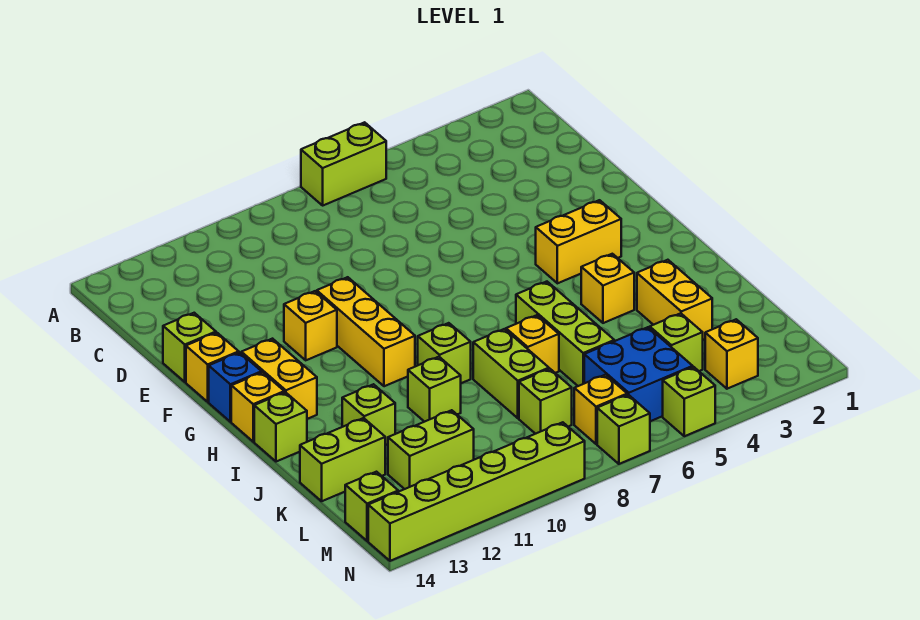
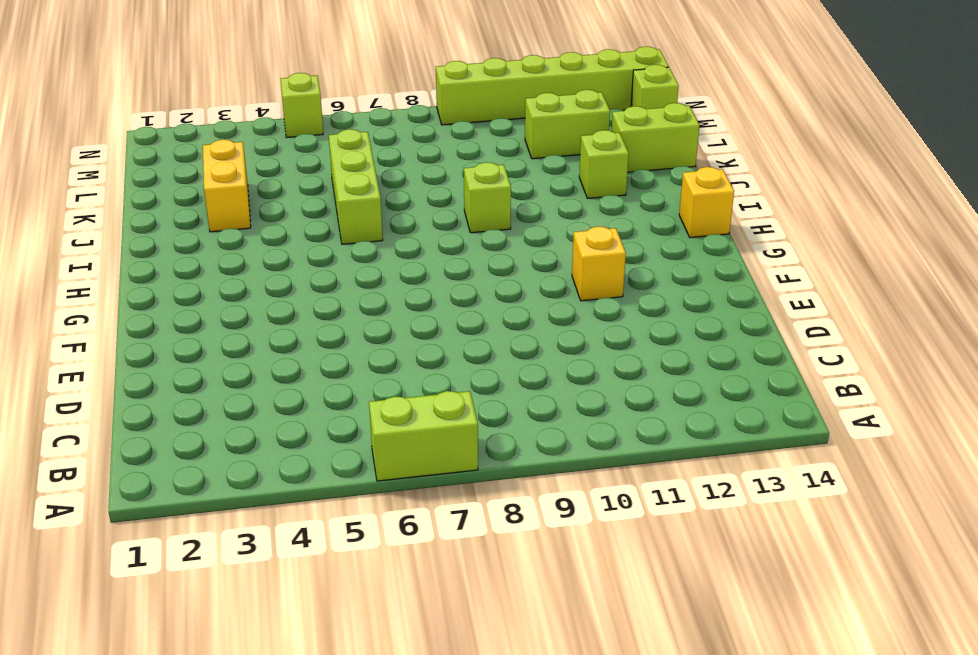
none -> lime 1x1 brick [163,313,216,382]
none -> yellow 1x3 brick [317,277,415,386]
none -> yellow 1x1 brick [186,333,239,402]

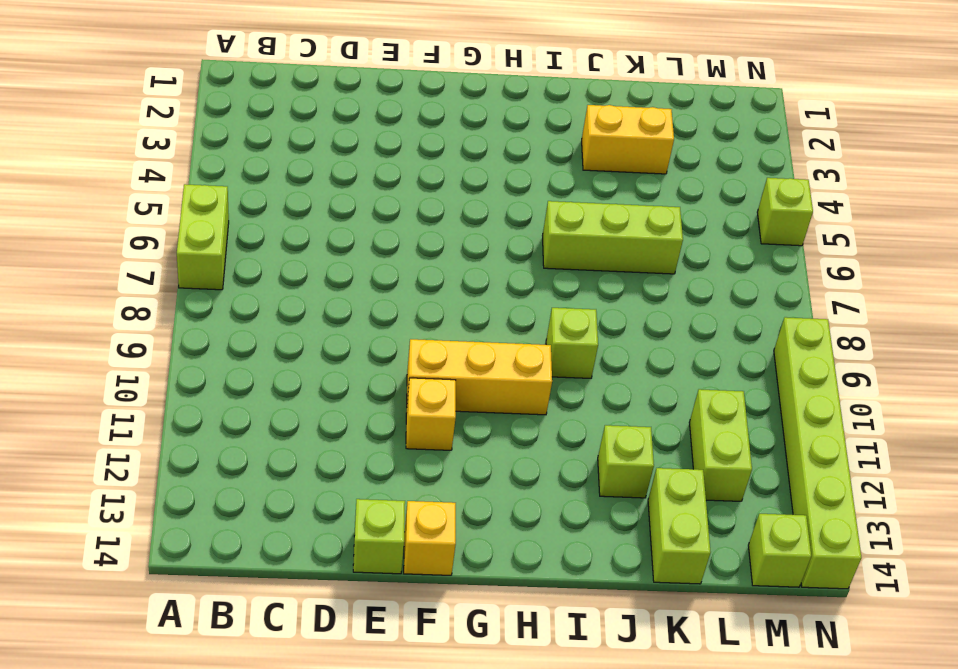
none -> yellow 1x2 brick [536,200,621,283]
none -> yellow 1x2 brick [241,339,317,419]
none -> blue 1x1 brick [209,352,262,422]

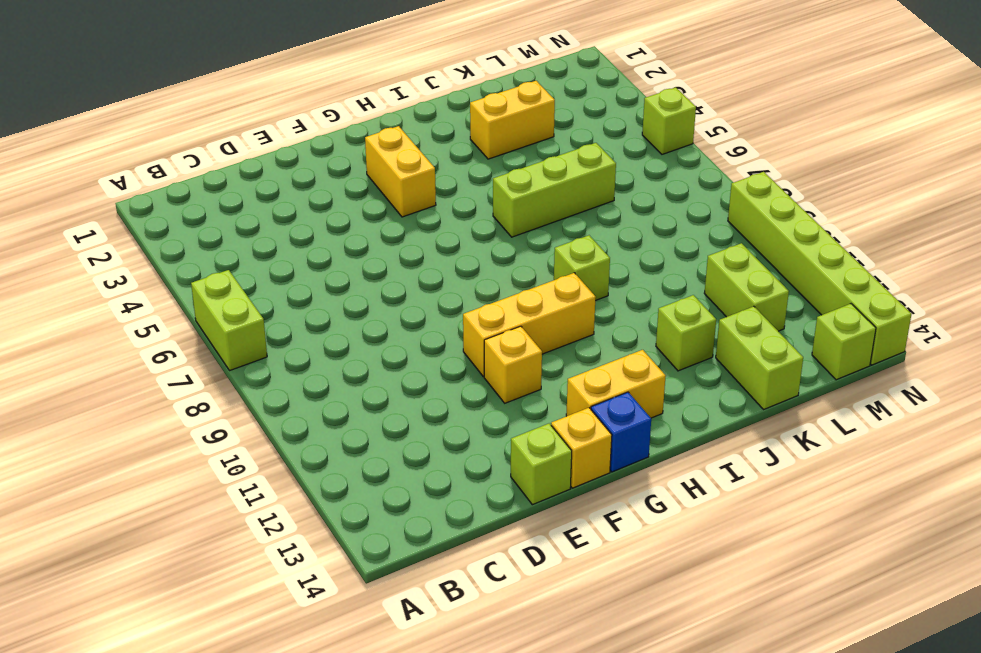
none -> yellow 1x1 brick [231,372,284,442]
none -> yellow 1x1 brick [581,254,634,323]
none -> lime 1x1 brick [254,392,307,462]

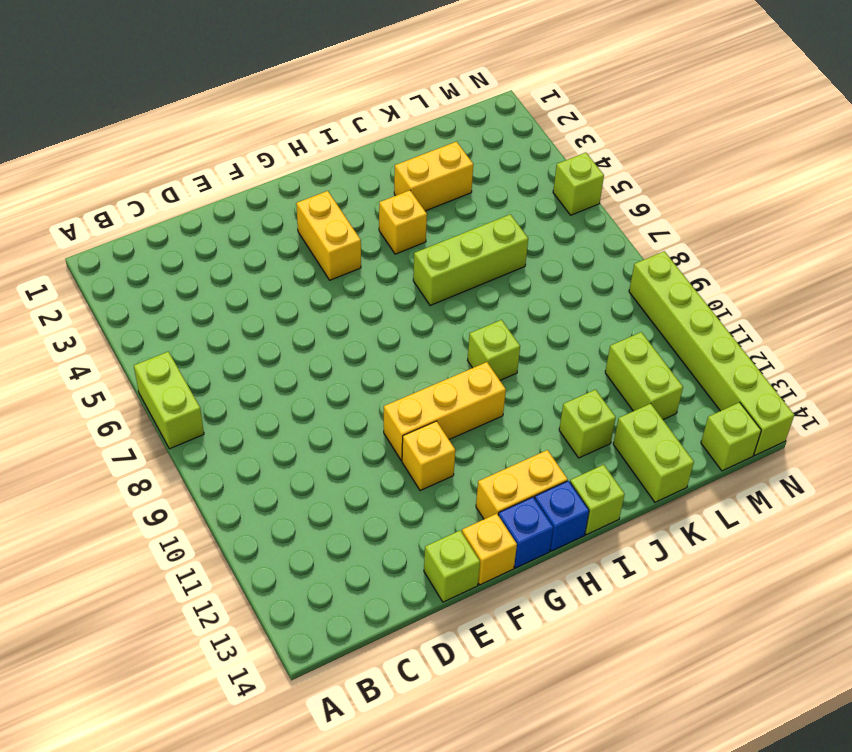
blue 1x1 brick [534,481,589,551] -> yellow 1x1 brick [231,372,284,442]
none -> yellow 1x1 brick [506,315,559,373]
none -> lime 1x2 brick [473,329,549,418]
none -> lime 1x1 brick [408,357,461,422]

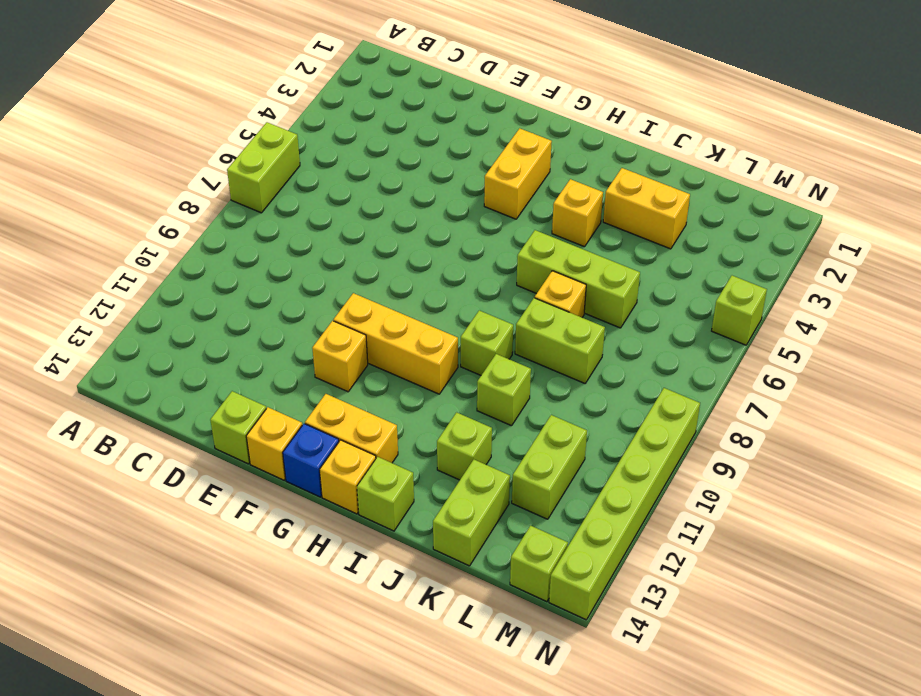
none -> lime 1x1 brick [650,313,703,371]
none -> blue 2x2 brick [584,327,693,421]
none -> lime 1x1 brick [519,369,572,434]

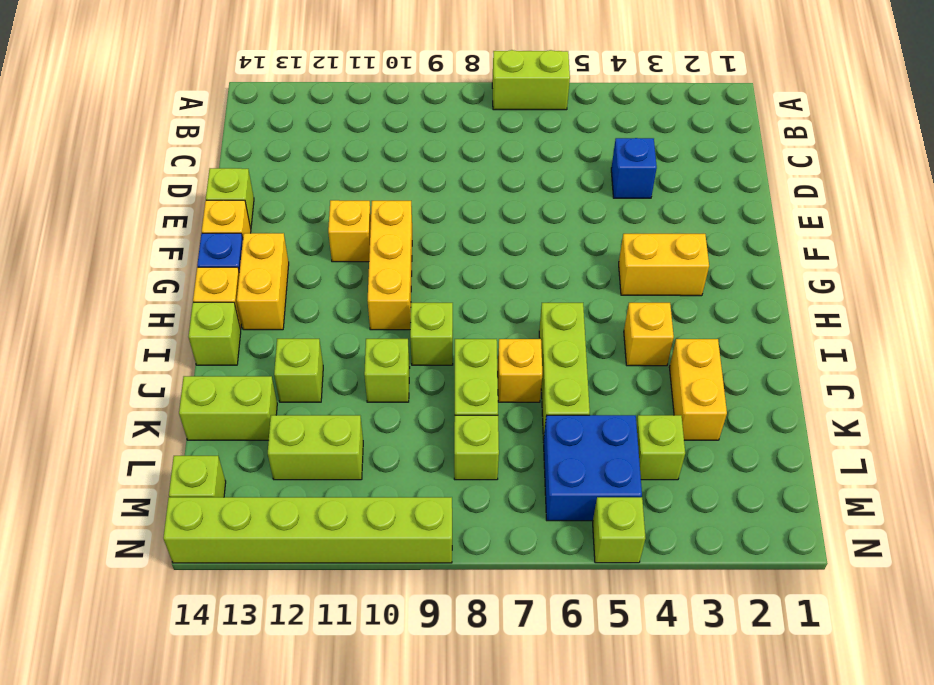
blue 1x1 brick [611,138,657,198] -> none
none -> yellow 1x1 brick [705,319,758,389]
none -> yellow 1x1 brick [574,375,627,444]
none -> lime 1x1 brick [597,395,650,464]

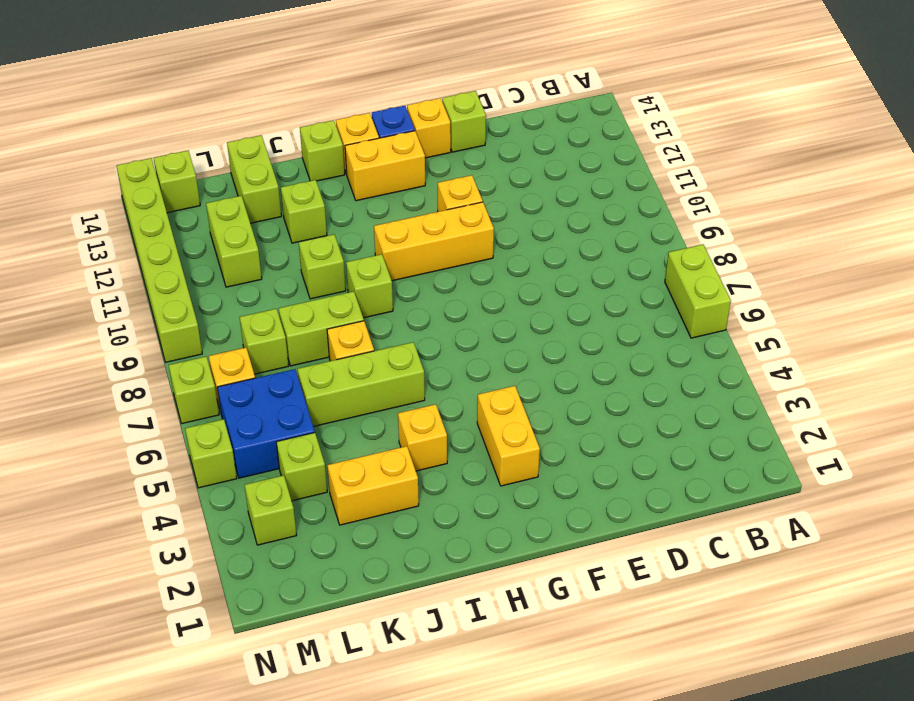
lime 1x1 brick [244,475,297,545] -> yellow 1x1 brick [705,319,758,389]

